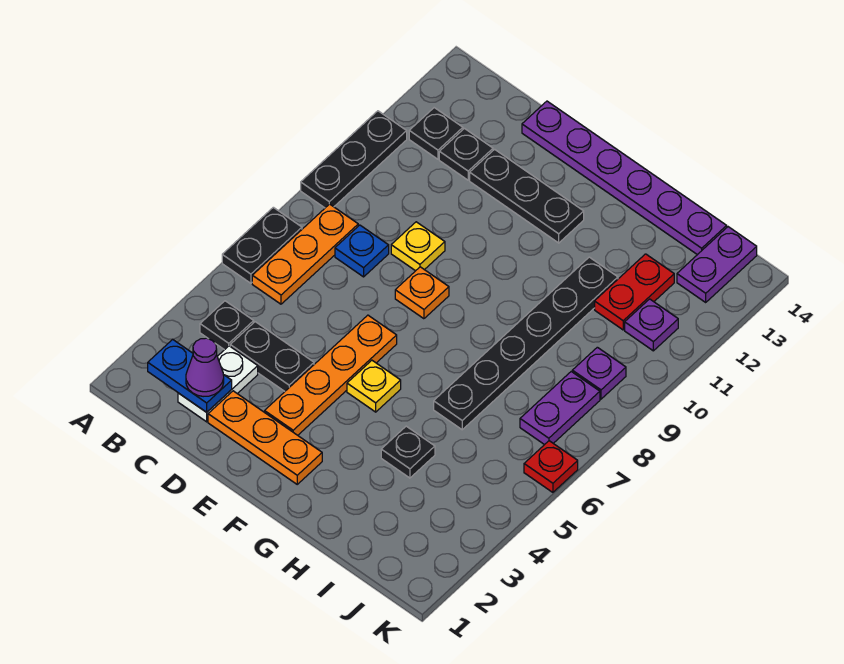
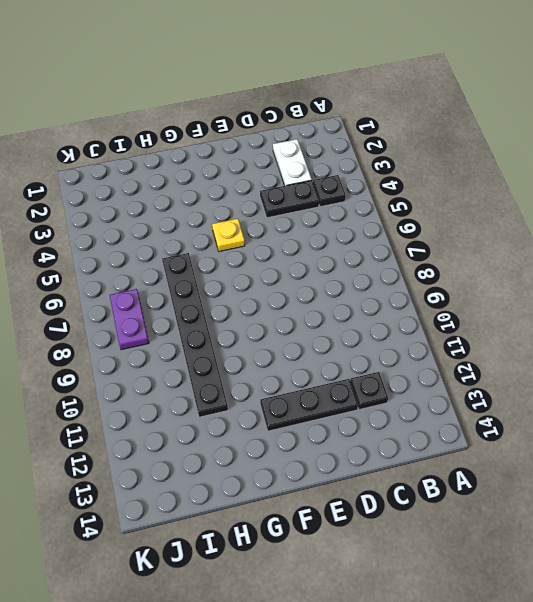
none -> black 1x2 plate [222,207,302,283]
none -> black 1x3 plate [301,111,407,208]
none -> orange 1x3 plate [252,204,358,304]

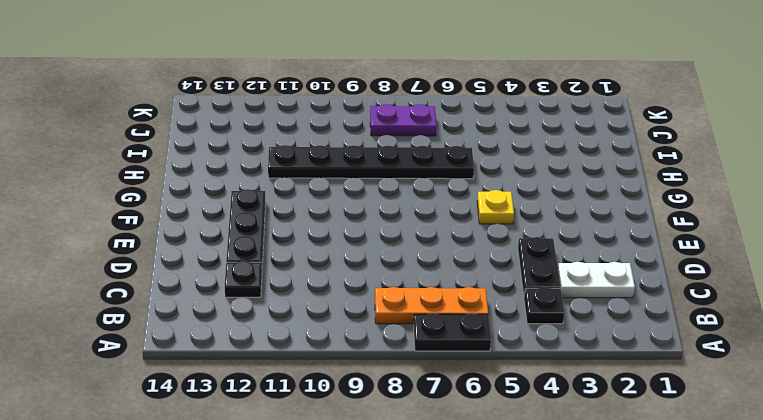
none -> black 1x3 plate [301,111,407,208]
none -> black 1x1 plate [409,108,463,159]
none -> blue 1x1 plate [335,225,389,277]

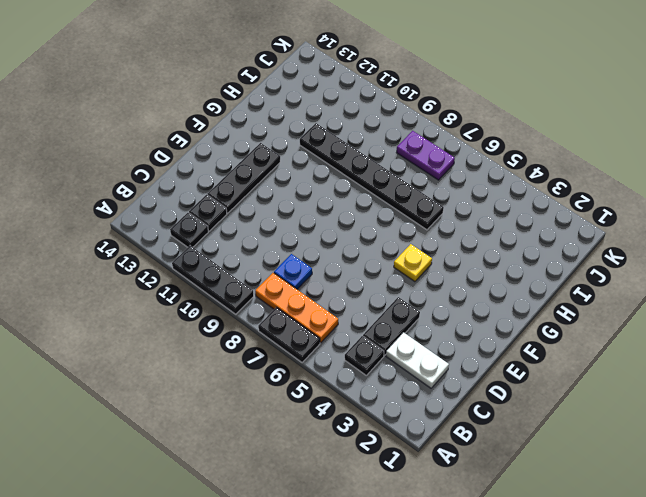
none -> orange 1x3 plate [208,391,322,484]
none -> yellow 1x1 plate [391,222,445,271]
none -> purple 1x6 plate [522,101,727,255]

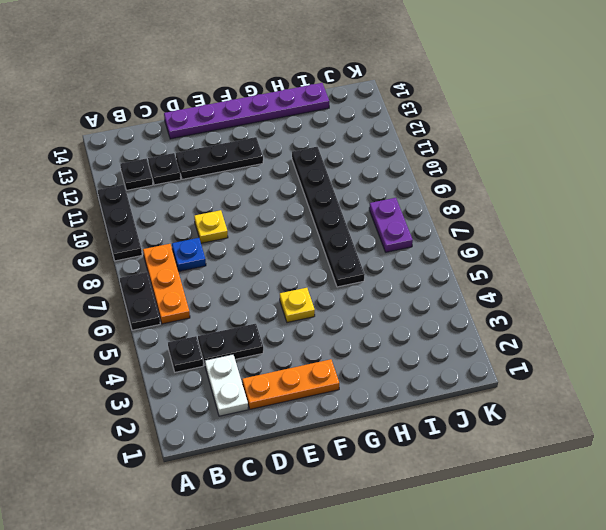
none -> orange 1x4 plate [265,315,397,435]
none -> orange 1x1 plate [395,267,449,319]
none -> black 1x1 plate [381,426,435,478]

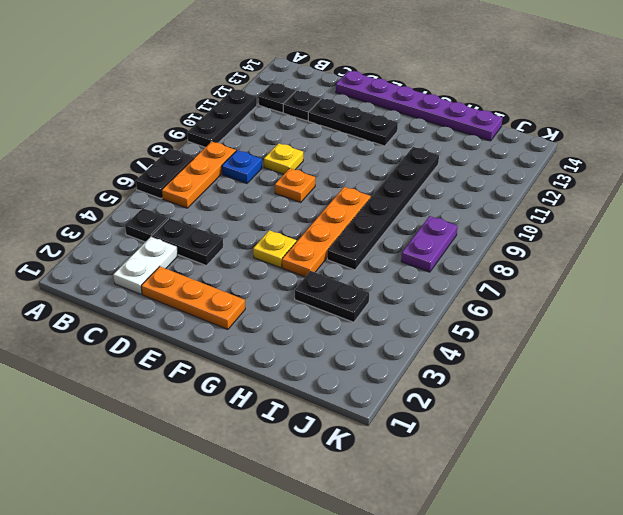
orange 1x4 plate [282,187,371,277] -> orange 1x4 plate moved to [265,315,397,435]
black 1x2 plate [295,271,369,322] -> black 1x1 plate [381,426,435,478]
none -> red 1x2 plate [595,254,674,330]
none -> purple 1x1 plate [572,347,626,399]
none -> purple 1x1 plate [625,299,678,351]

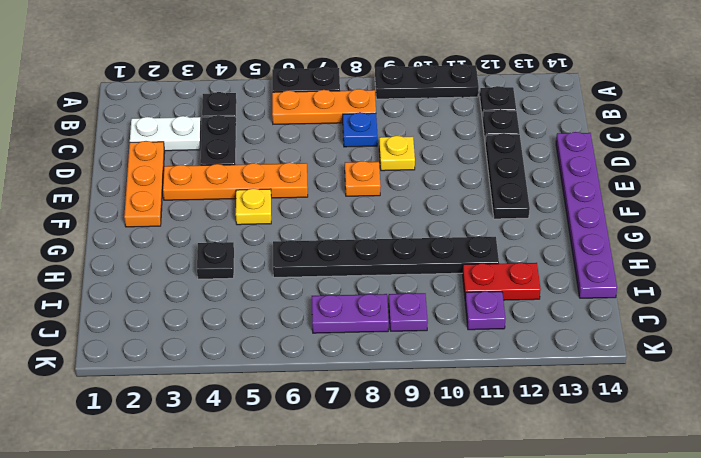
none -> purple 1x2 plate [677,227,757,302]
none -> red 1x1 plate [524,441,578,492]
none -> blue 1x2 plate [148,339,232,412]

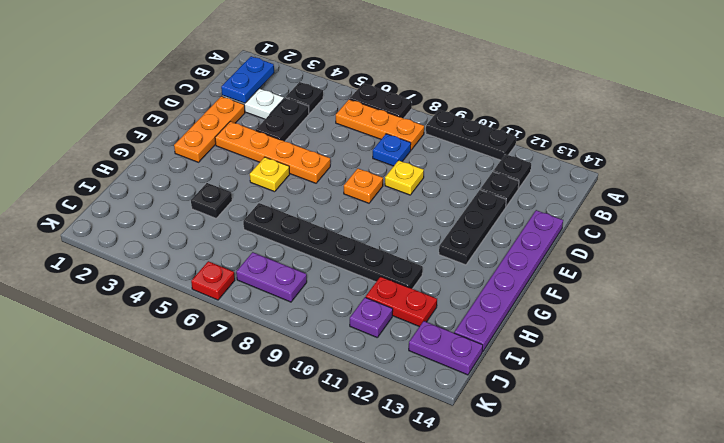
none -> purple 1x1 plate [572,347,626,399]
none -> purple 1x1 cone [186,338,224,397]

